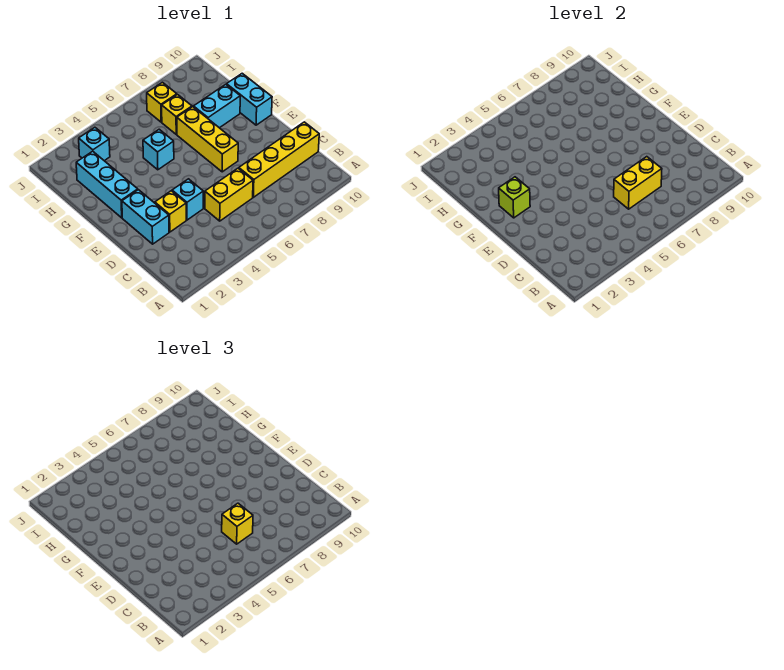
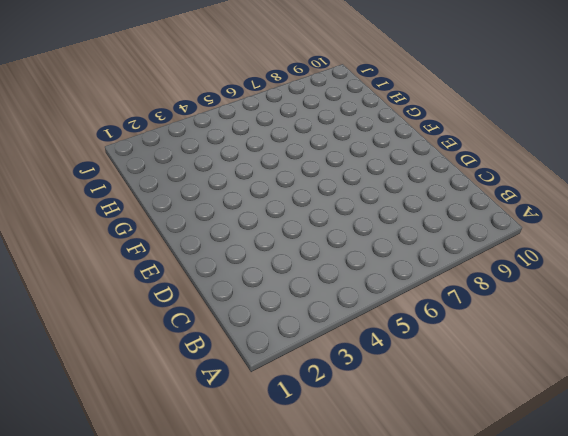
none -> yellow 1x2 brick [205,168,253,221]
none -> yellow 1x4 brick [239,122,319,197]
none -> cyan 1x2 brick [122,190,169,244]

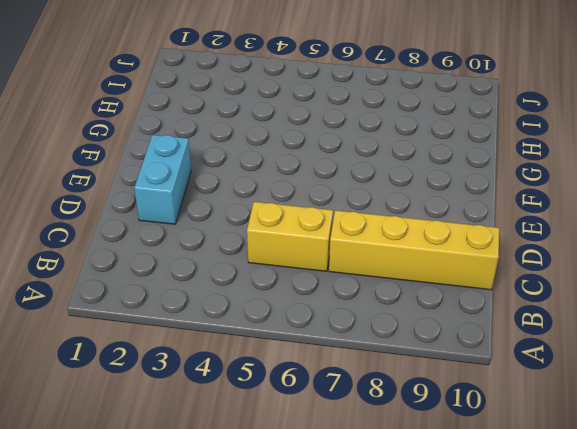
none -> yellow 1x1 brick [155,191,186,232]
none -> cyan 1x1 brick [172,179,203,220]
none -> yellow 1x3 brick [177,107,238,172]

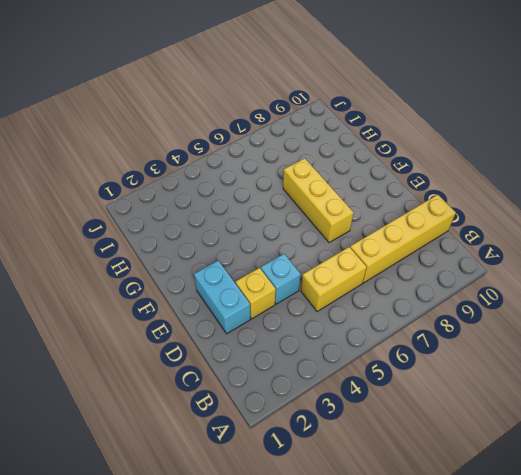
none -> cyan 1x3 brick [76,151,138,218]
none -> cyan 1x2 brick [227,73,272,125]
none -> cyan 1x1 brick [143,129,174,170]

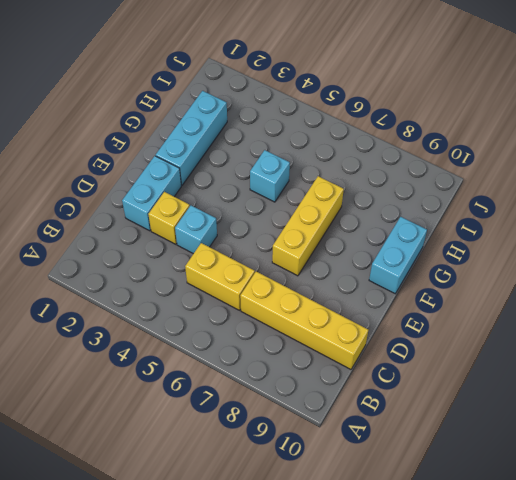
none -> cyan 1x2 brick [194,84,240,128]
none -> yellow 1x1 brick [162,95,192,134]
none -> cyan 1x1 brick [79,127,110,161]

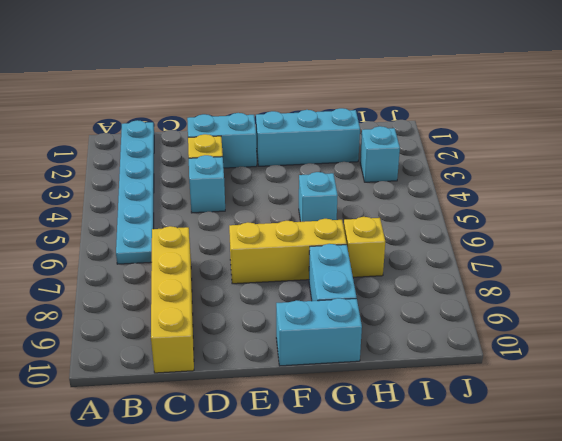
cyan 1x6 plate [116,120,154,264] -> none
none -> yellow 1x2 brick [205,168,253,221]
none -> yellow 1x1 brick [147,82,177,122]
none -> yellow 1x2 brick [614,157,662,209]

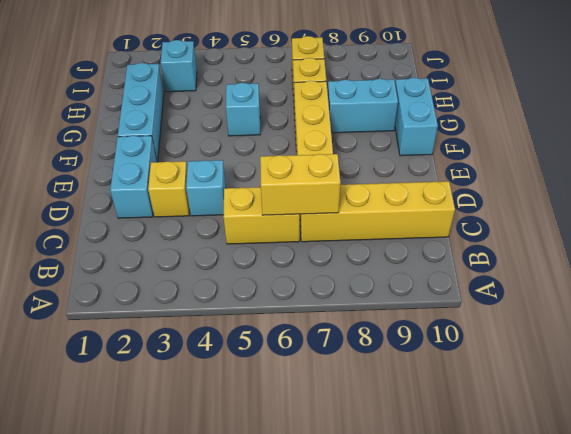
none -> lime 1x1 brick [499,177,530,218]
none -> yellow 1x1 brick [222,503,253,544]

